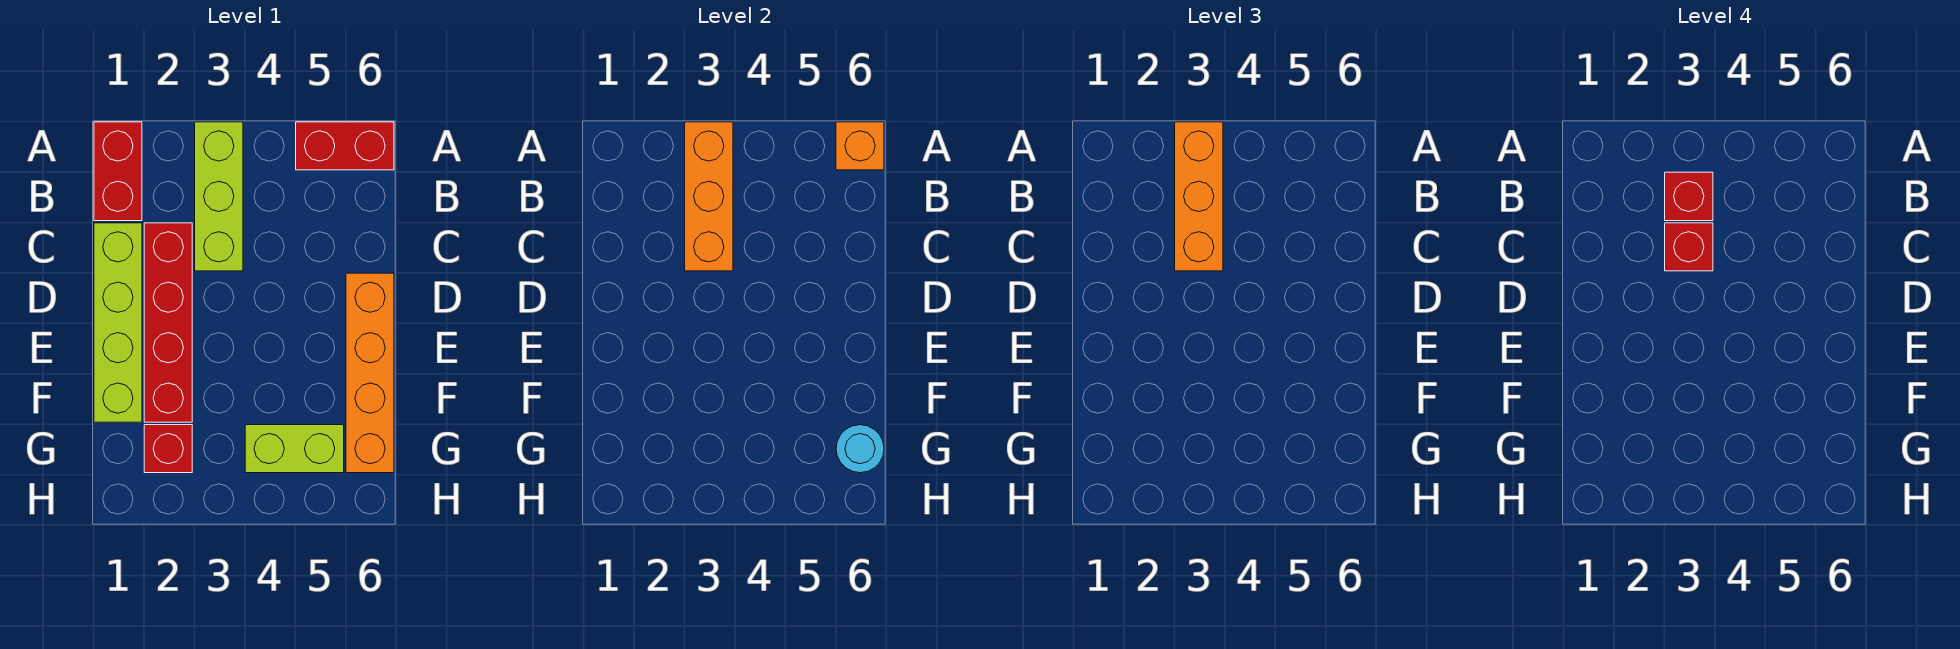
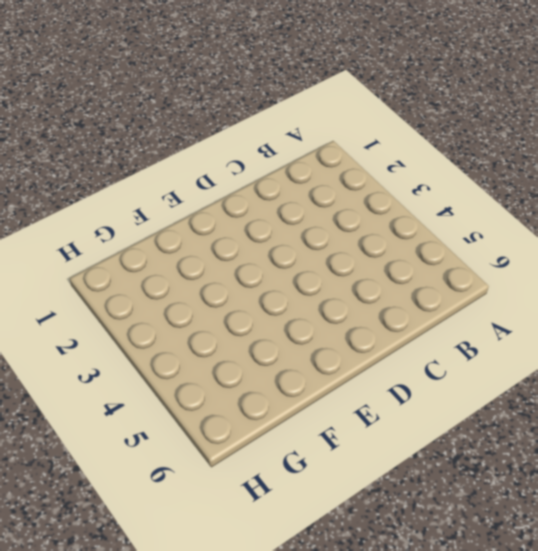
none -> red 1x2 brick [94,122,142,221]
none -> lime 1x3 brick [195,122,243,271]
none -> red 1x2 brick [296,122,394,170]

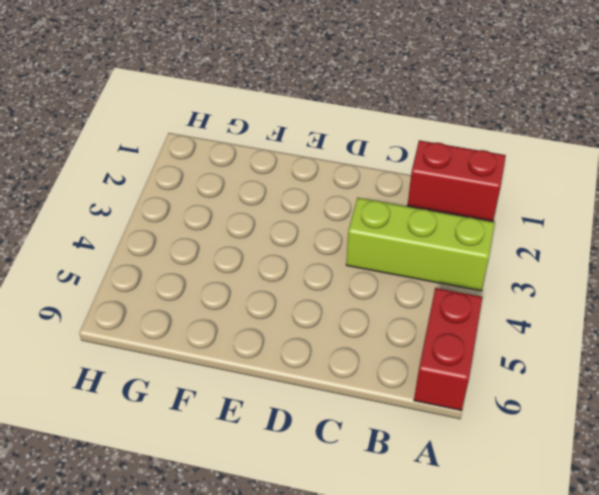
none -> lime 1x4 brick [94,223,142,422]
none -> red 1x4 brick [144,223,192,422]
none -> orange 1x4 brick [346,273,394,473]

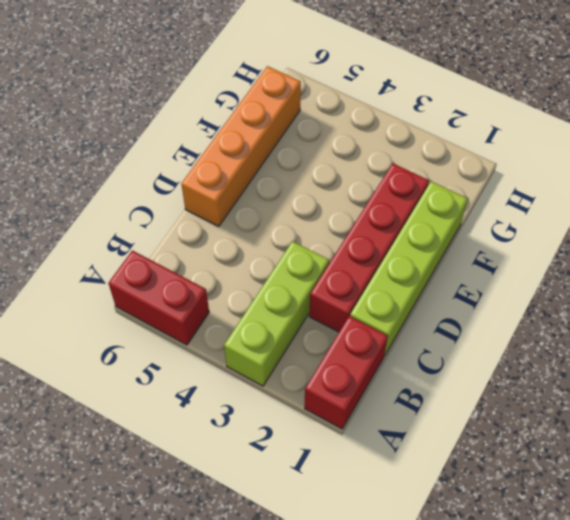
none -> red 1x1 brick [144,425,192,473]
none -> lime 1x2 brick [245,425,344,473]
none -> orange 1x3 brick [685,122,733,271]

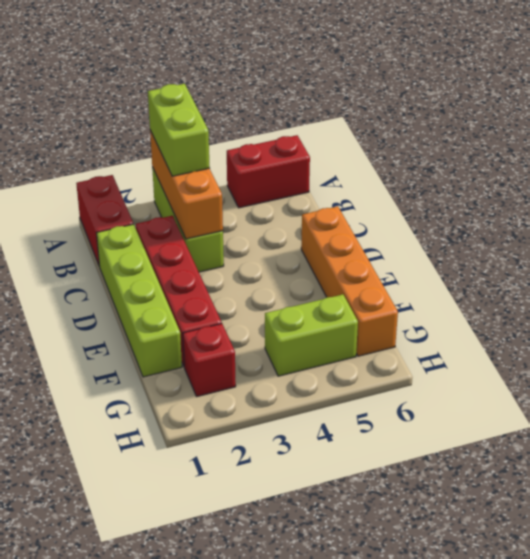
lime 1x2 brick [148,84,210,176] -> orange 1x3 brick [1175,122,1223,271]
none -> orange 1x1 brick [836,122,884,170]
none -> cyan 1x1 round brick [836,425,884,473]
none -> red 1x1 brick [1665,172,1713,221]

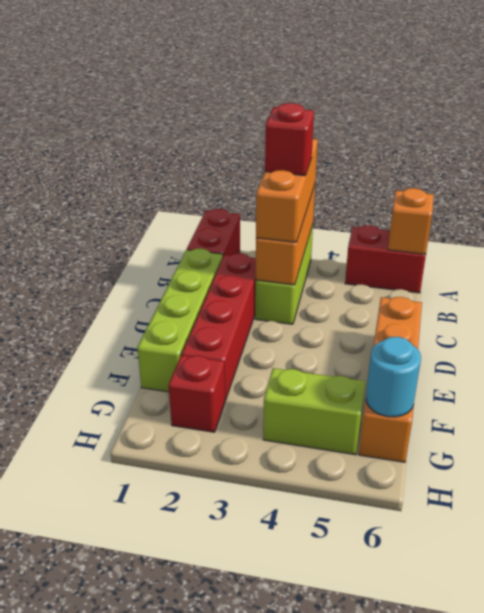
none -> red 1x1 brick [1665,223,1713,271]

